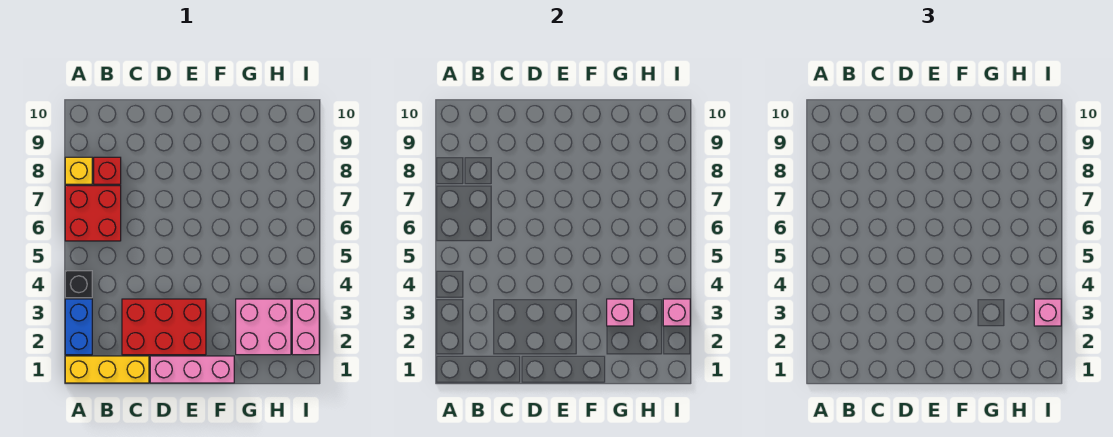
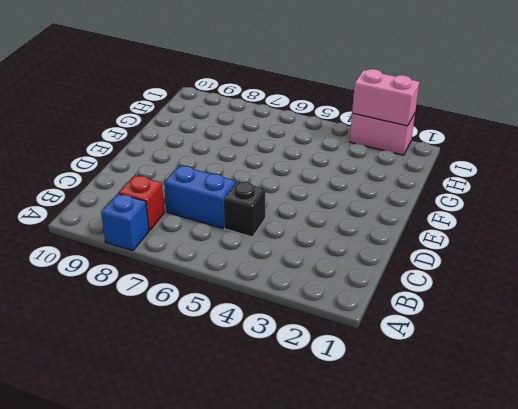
blue 1x1 brick [101,193,149,251] -> yellow 1x1 brick [65,157,92,184]
black 1x1 brick [224,181,266,237] -> black 1x1 brick moved to [65,271,92,298]
blue 1x2 brick [164,165,235,228] -> blue 1x2 brick moved to [65,299,92,355]
pink 1x2 brick [352,69,419,126] -> pink 1x1 brick [663,299,690,326]
none -> yellow 1x3 brick [65,356,149,383]
none -> red 2x2 brick [65,186,121,241]
none -> red 2x3 brick [122,299,206,355]

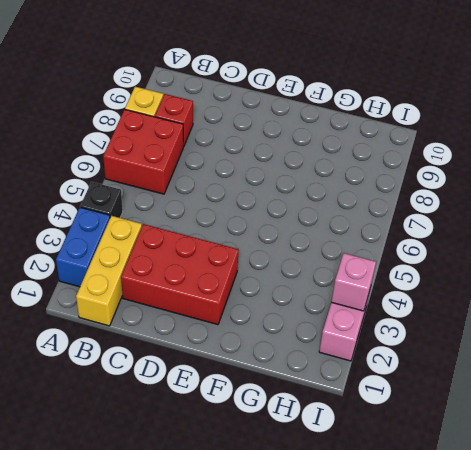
yellow 1x3 brick [76,216,142,326] -> yellow 1x3 brick turned to [65,356,149,383]
none -> pink 1x3 brick [150,356,234,383]
none -> pink 2x2 brick [236,299,291,355]
none -> pink 1x1 brick [607,299,634,326]

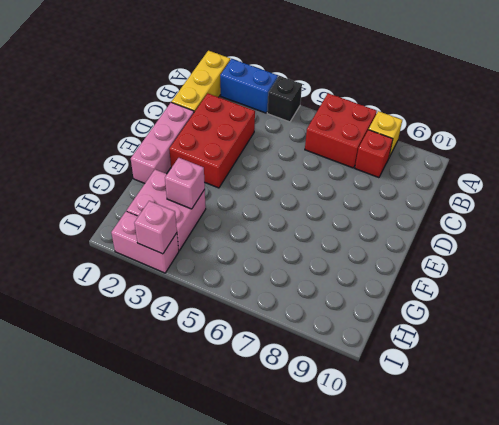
none -> pink 1x1 brick [1034,299,1061,326]

